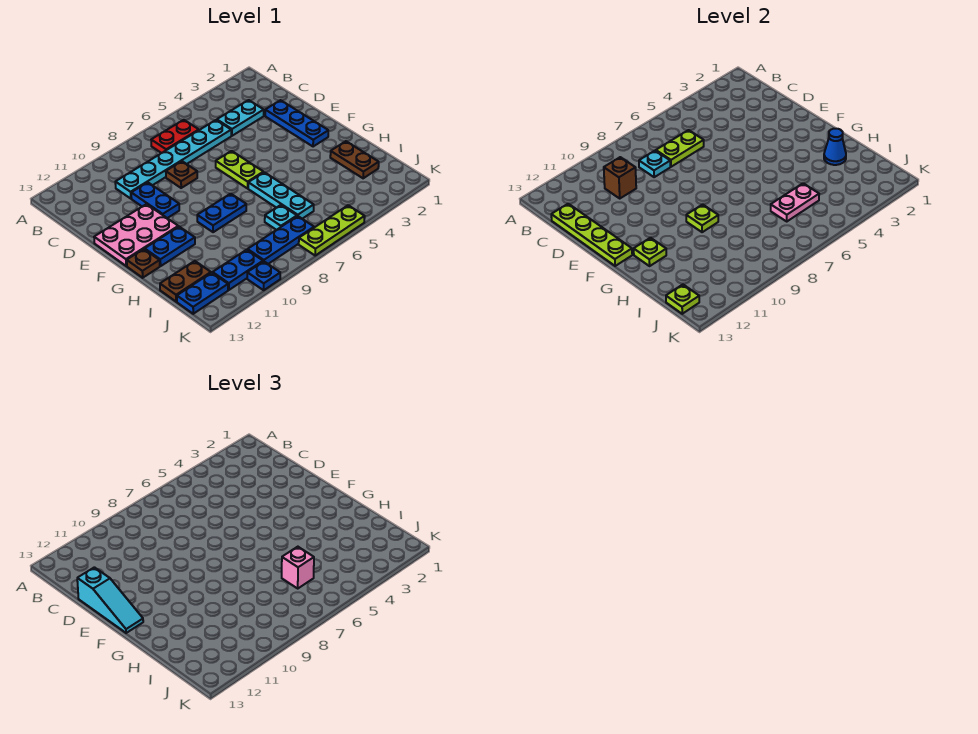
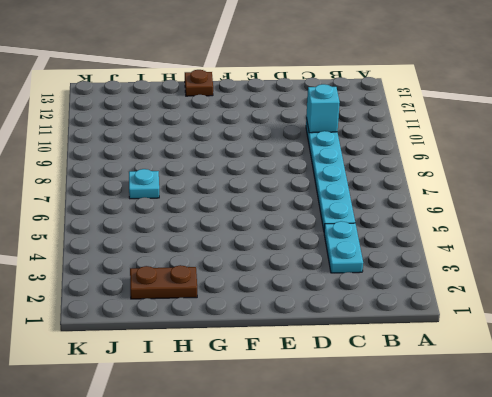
cyan 1x1 brick [306,84,340,133] -> brown 1x1 brick [604,157,636,198]
none -> red 1x2 plate [151,120,199,153]
none -> blue 1x3 plate [265,100,328,147]
none -> brown 1x1 plate [166,161,197,188]
none -> blue 1x2 plate [131,182,179,218]

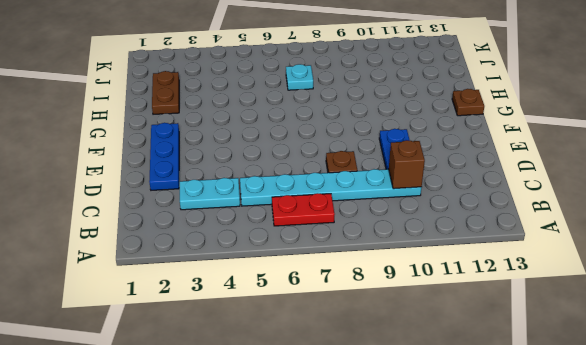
none -> lime 1x2 plate [216,151,263,188]
none -> pink 2x3 plate [94,204,179,266]
none -> cyan 1x3 plate [248,172,314,219]
none -> blue 1x2 plate [197,194,246,232]

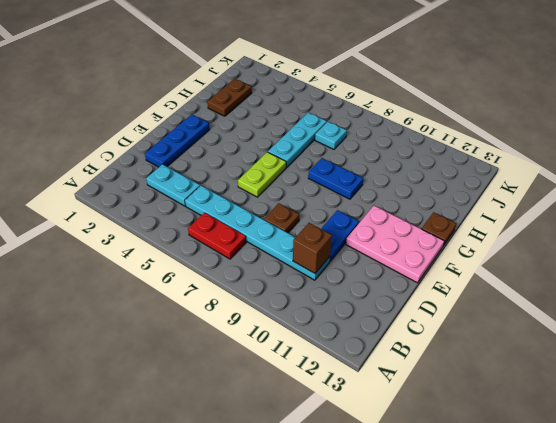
none -> blue 1x2 plate [145,227,195,266]
none -> brown 1x2 plate [160,261,211,302]
none -> blue 1x3 plate [248,216,314,264]
none -> blue 1x2 plate [213,250,263,290]

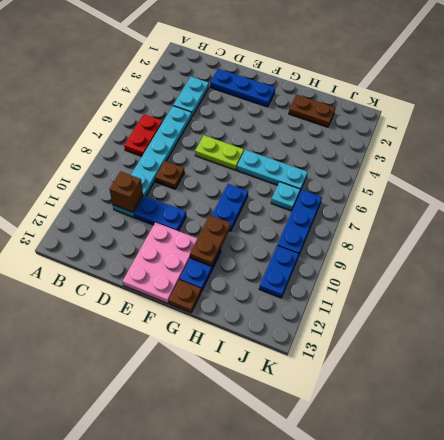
brown 1x2 plate [190,215,231,266] -> brown 1x2 plate moved to [160,261,211,302]
none -> blue 1x2 plate [177,273,228,314]
none -> lime 1x3 plate [299,205,365,255]
none -> blue 1x1 plate [247,261,280,290]
none -> lime 1x2 plate [656,130,704,167]

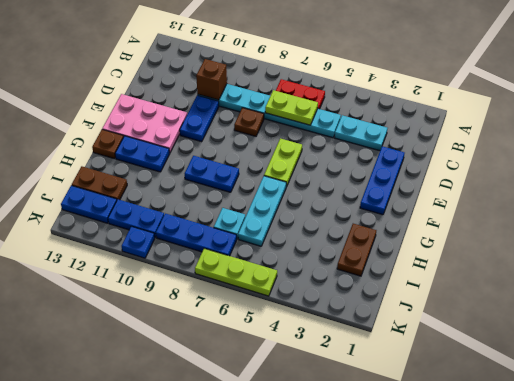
none -> cyan 1x1 plate [639,151,670,177]
none -> lime 1x4 plate [551,204,632,266]
none -> lime 1x1 plate [686,204,718,232]
none -> lime 1x1 plate [634,238,666,266]

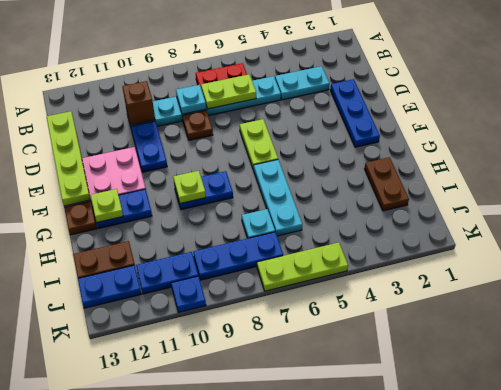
none -> blue 1x1 cone [824,129,846,165]
none -> pink 1x2 plate [771,183,819,221]
none -> lime 1x1 plate [666,285,699,314]
none -> cyan 1x3 slope [77,567,143,633]

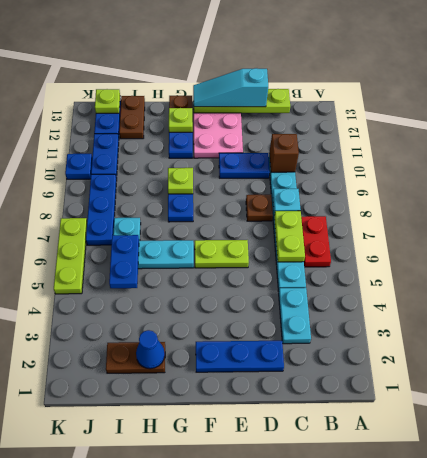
blue 1x2 plate [109,235,139,288] -> pink 1x2 plate [771,183,819,221]
none -> pink 1x1 brick [282,547,314,588]

